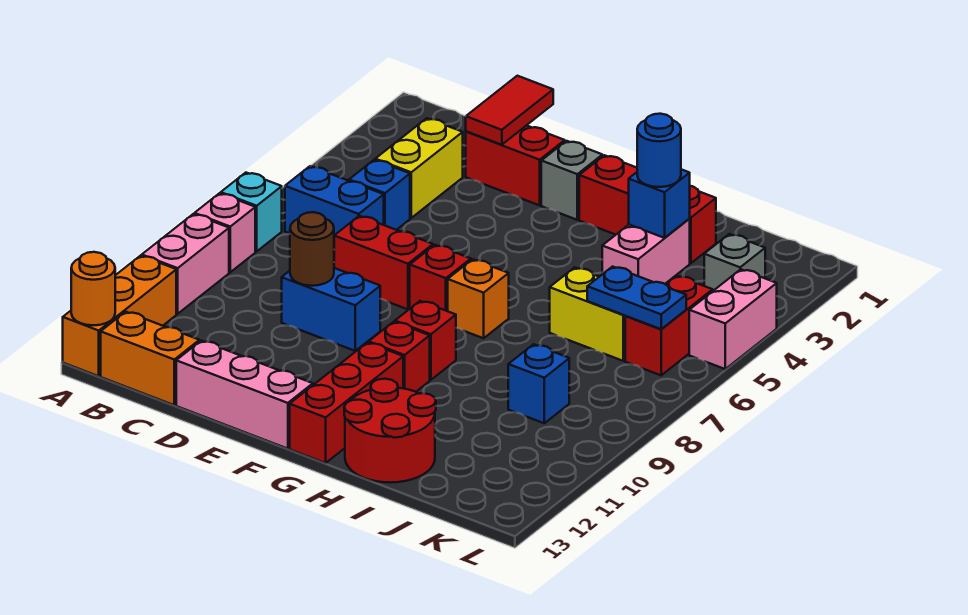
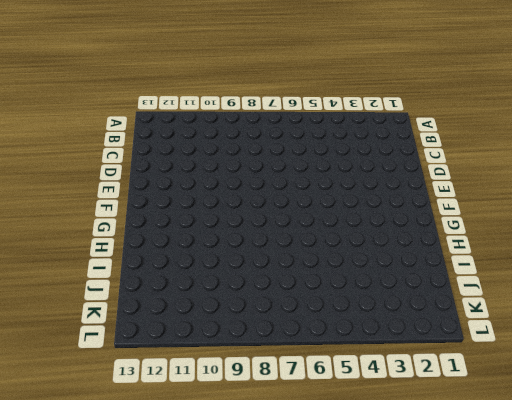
none -> cyan 1x1 brick [221,173,282,251]
none -> pink 1x1 brick [194,193,255,272]
none -> pink 1x2 brick [142,214,229,314]
none -> orange 1x3 brick [63,256,176,376]

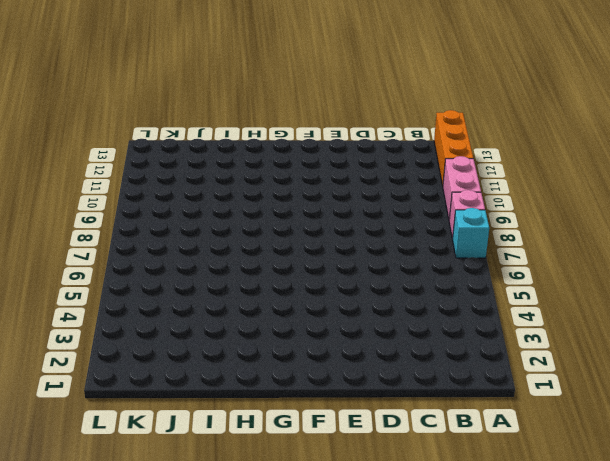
none -> blue 1x2 brick [285,166,384,236]
none -> orange 1x2 brick [101,312,199,405]
none -> yellow 1x2 brick [375,118,463,218]
none -> blue 1x1 brick [349,160,410,230]

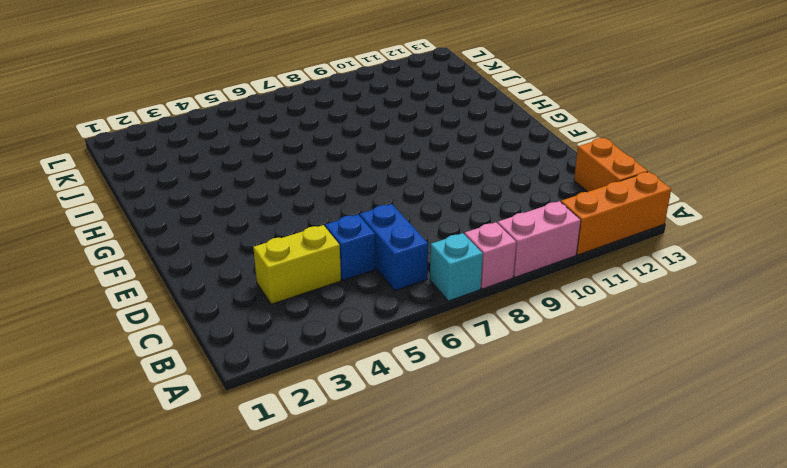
none -> red 1x2 brick [466,125,565,205]
none -> red 1x2 brick [334,216,433,309]
none -> blue 1x2 brick [282,268,380,351]
none -> pink 1x3 brick [176,341,313,449]

